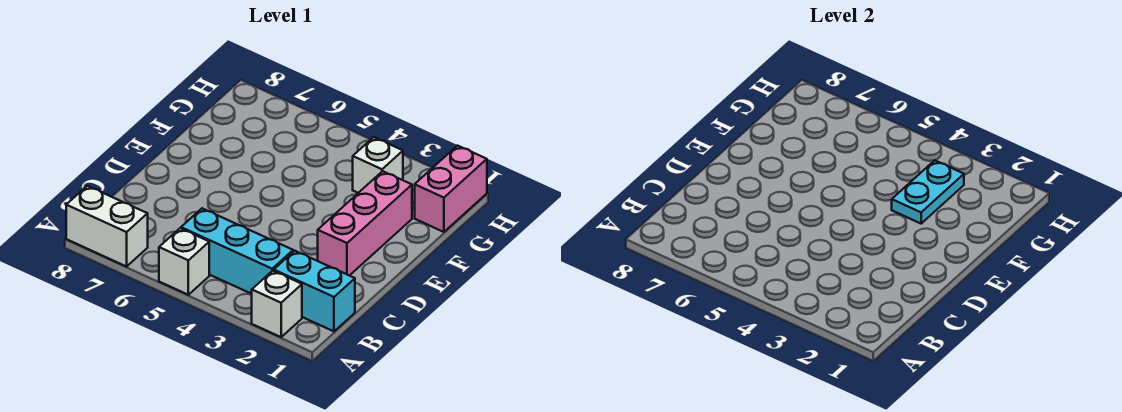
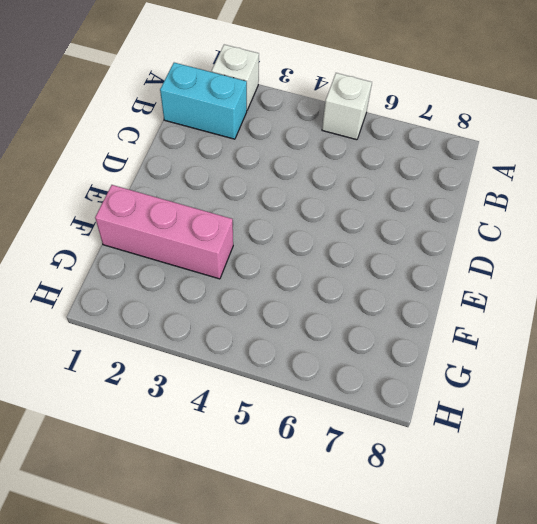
pink 1x3 brick [95,185,233,279] -> pink 1x3 brick turned to [318,171,412,276]
none -> white 1x2 brick [66,186,148,267]
none -> cyan 1x3 brick [181,208,293,294]

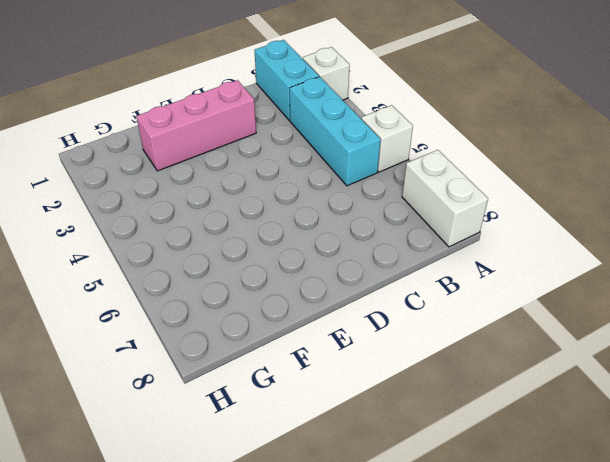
none -> pink 1x2 brick [415,146,487,232]
none -> white 1x1 brick [353,137,403,193]

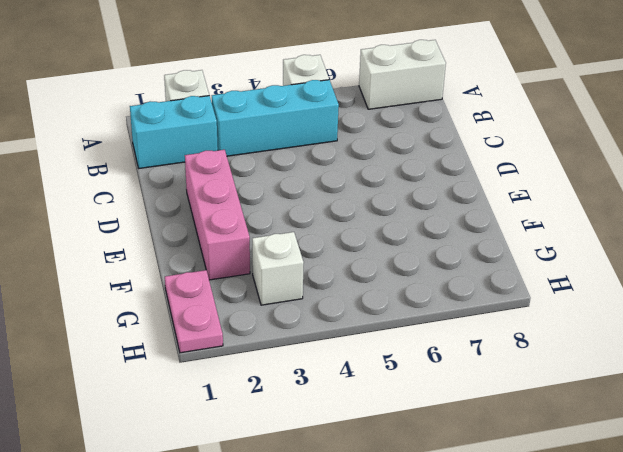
pink 1x2 plate [165,270,223,353] -> pink 1x2 brick [415,146,487,232]
none -> cyan 1x2 plate [892,160,964,224]

